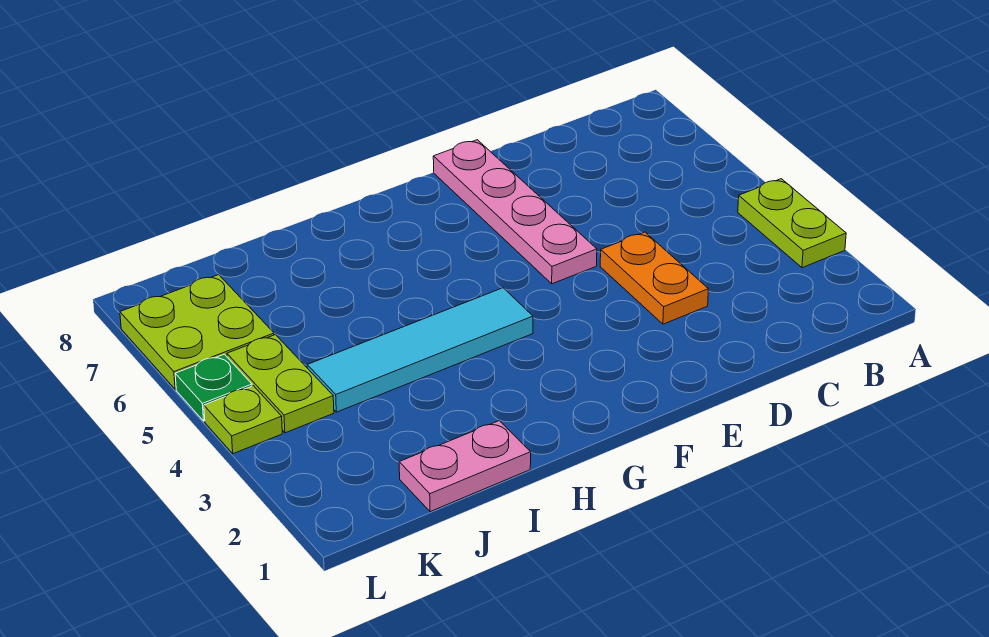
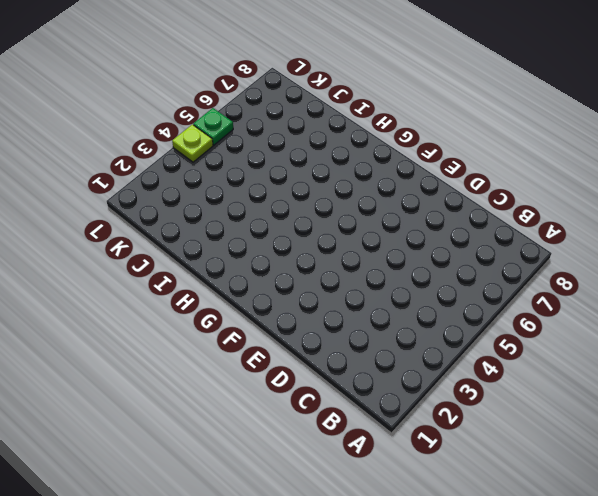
none -> lime 1x2 plate [738,179,846,268]
none -> orange 1x2 plate [600,232,708,324]

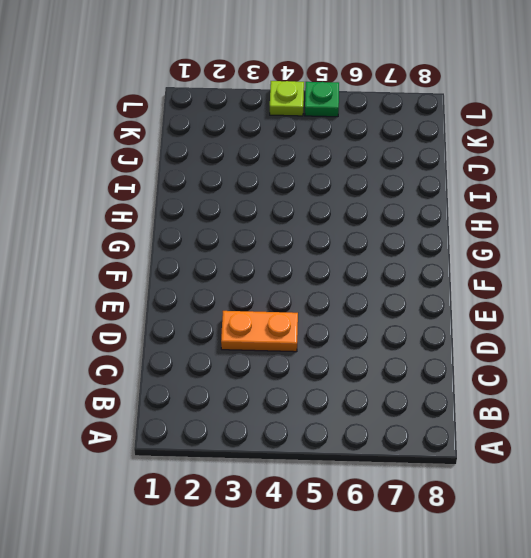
none -> lime 1x2 plate [738,179,846,268]
none -> pink 1x4 plate [433,140,597,284]

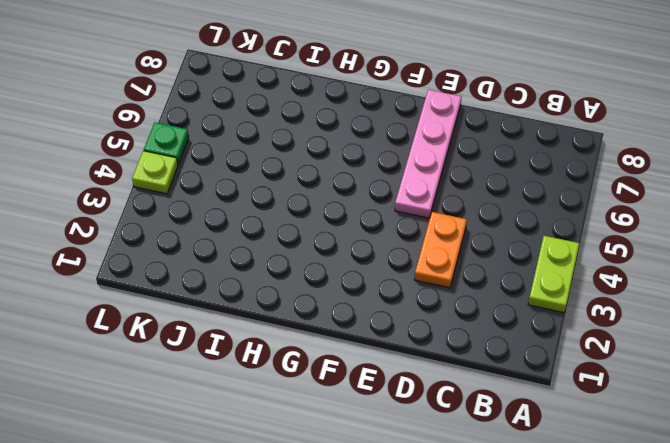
none -> cyan 1x4 tile [307,288,533,412]
none -> pink 1x2 plate [399,421,531,512]

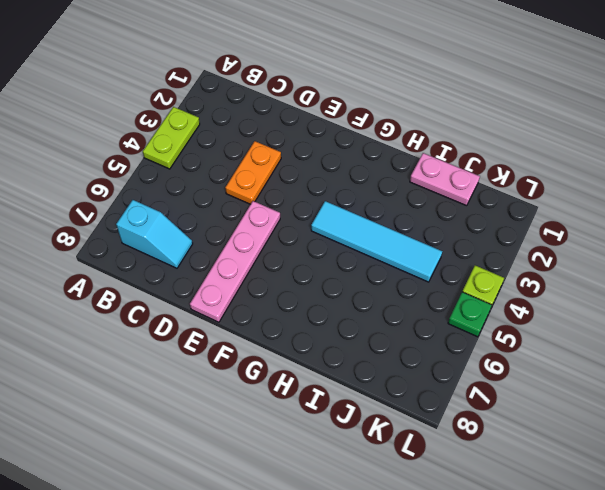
cyan 1x2 slope [116,200,193,268] -> none
none -> lime 1x2 plate [227,335,334,433]
none -> lime 2x2 plate [120,275,274,389]

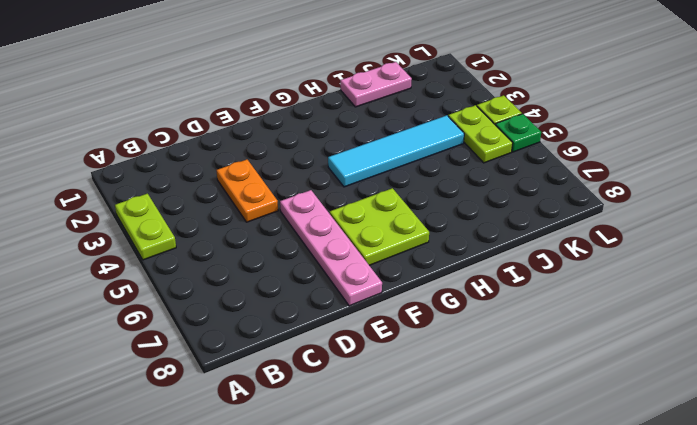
lime 2x2 plate [330,188,429,265] -> lime 2x2 plate moved to [120,275,274,389]

